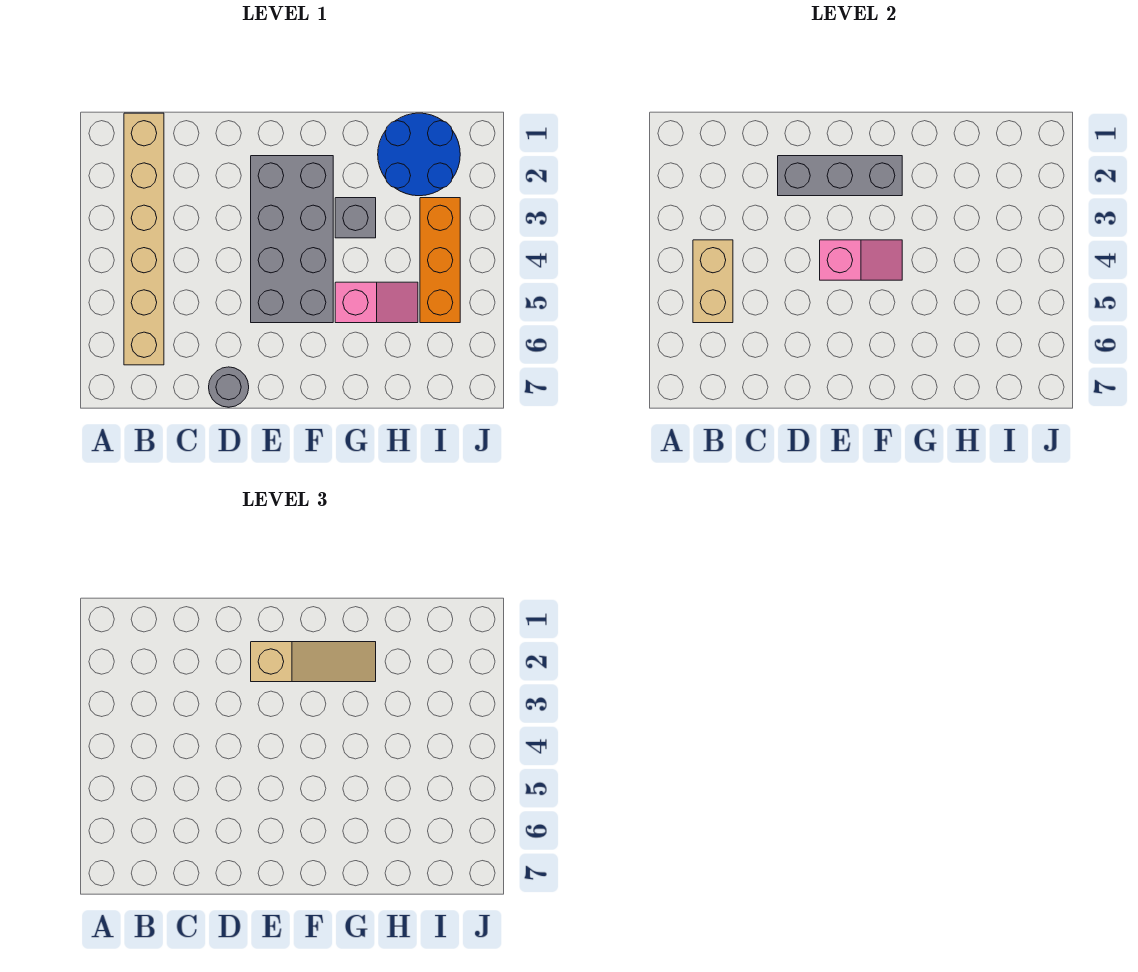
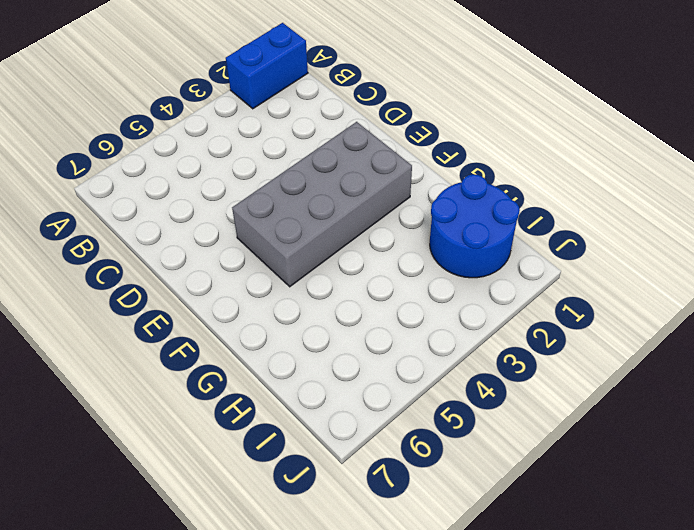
blue 1x2 brick [226,23,308,109] -> none
none -> tan 1x6 brick [124,113,164,365]
none -> grey 1x1 round brick [209,367,249,407]

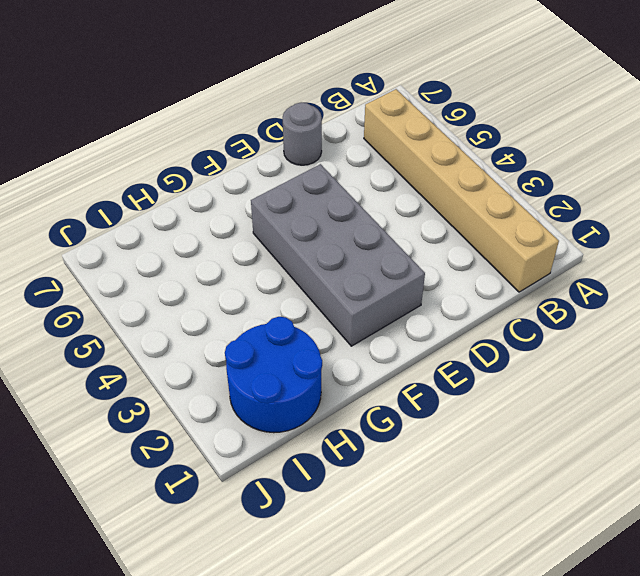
none -> grey 1x1 brick [335,198,376,238]
none -> pink 1x2 slope [335,282,418,323]

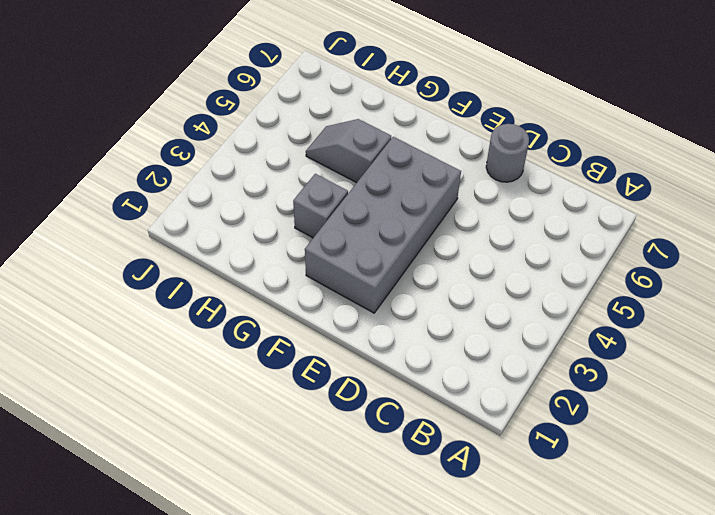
grey 1x2 slope [306,119,391,183] -> pink 1x2 slope [335,282,418,323]
none -> tan 1x6 brick [124,113,164,365]
none -> blue 2x2 round brick [378,113,460,196]

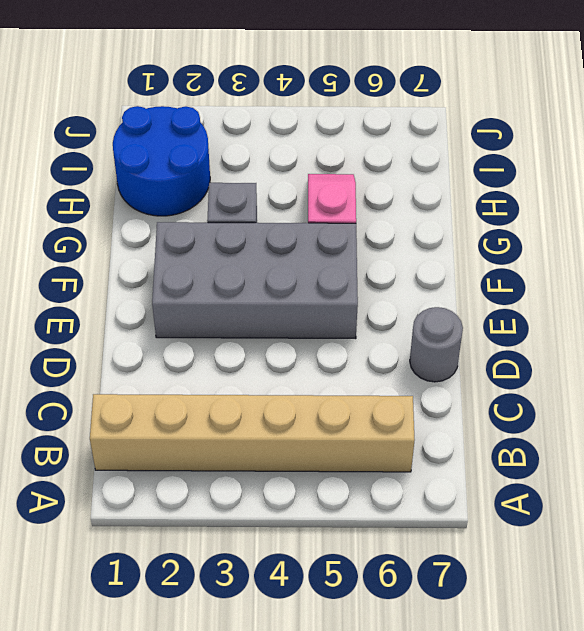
none -> orange 1x3 brick [420,198,460,323]
none -> tan 1x2 brick [693,240,733,323]

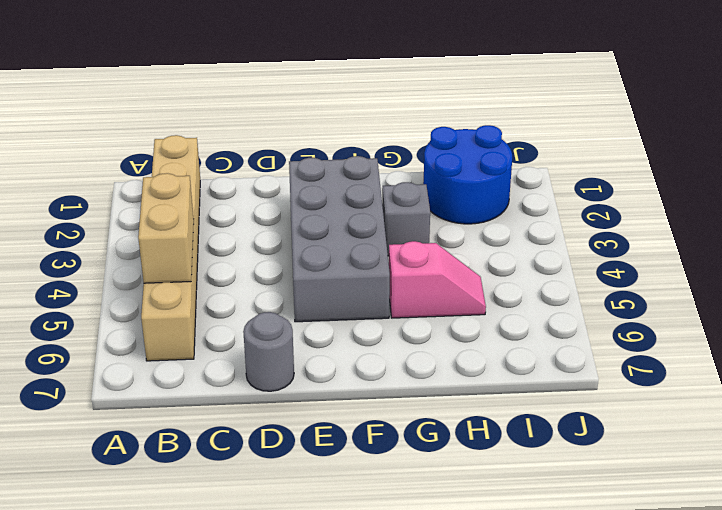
none -> orange 1x3 brick [420,198,460,323]
none -> grey 1x3 brick [778,156,902,196]

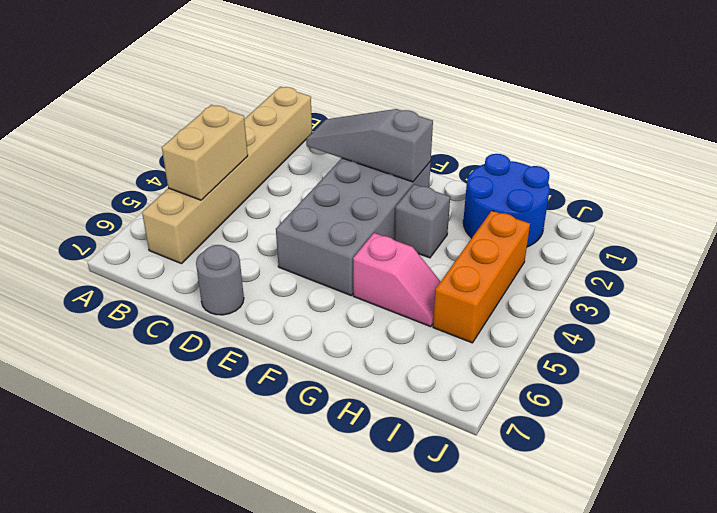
grey 1x3 slope [306,109,433,182] -> grey 1x3 brick [778,156,902,196]
none -> pink 1x2 slope [820,240,902,280]
none -> tan 1x3 slope [251,642,376,682]

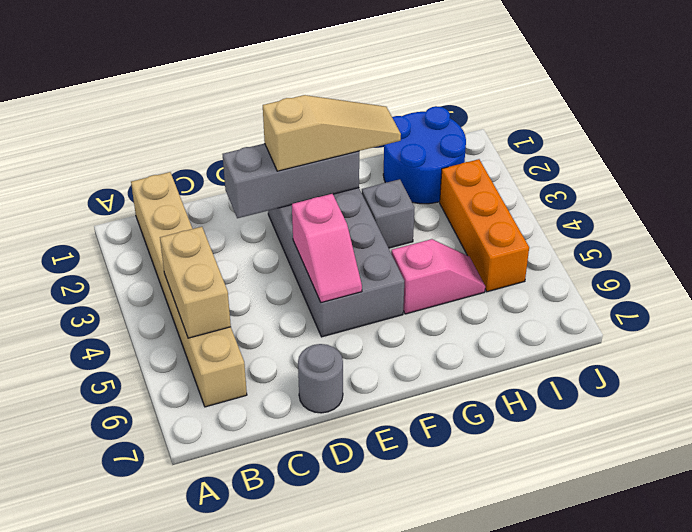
pink 1x2 slope [292,194,362,303] -> pink 1x2 slope turned to [820,240,902,280]

